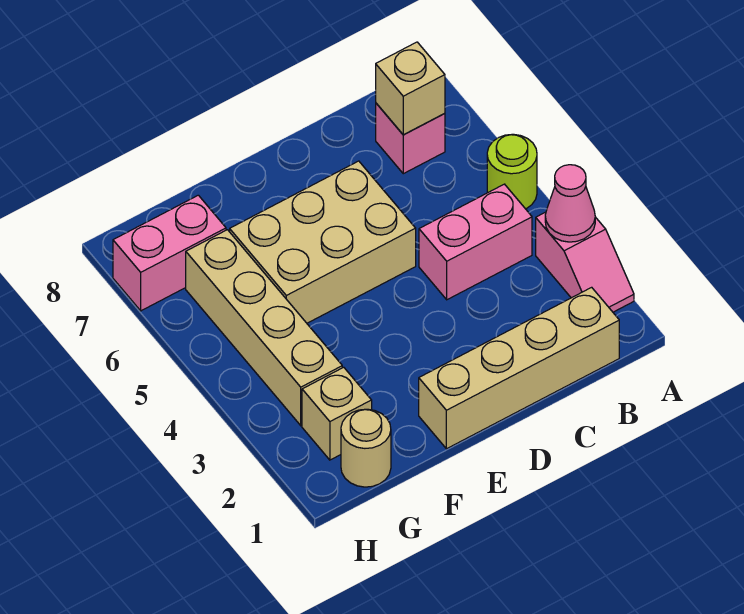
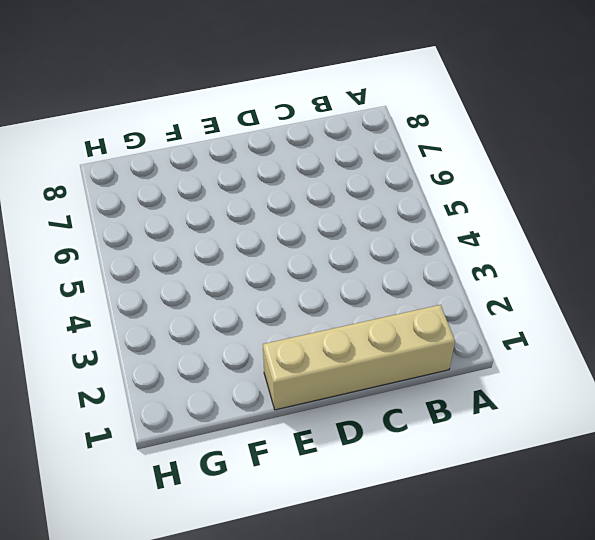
none -> pink 1x2 slope [536,212,634,312]
none -> lime 1x1 round brick [487,134,537,209]
none -> pink 1x2 brick [419,184,532,300]

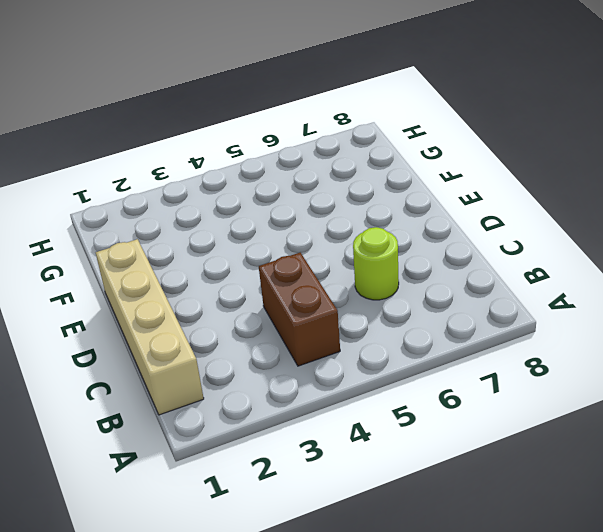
brown 1x2 brick [259,252,340,366] -> pink 1x2 brick [419,184,532,300]
lime 1x1 round brick [353,227,399,300] -> lime 1x1 round brick moved to [487,134,537,209]
none -> pink 1x2 slope [536,212,634,312]
none -> pink 1x1 brick [376,103,445,174]
none -> tan 2x3 brick [230,161,416,323]

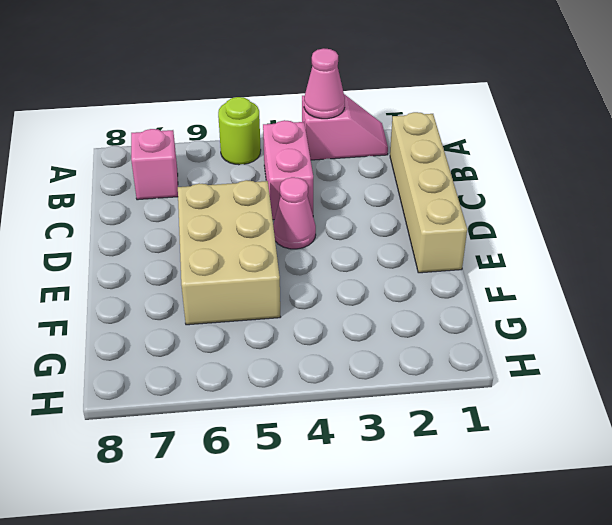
pink 1x1 cone [273,177,316,249] -> none
none -> tan 1x1 round brick [341,409,391,487]
none -> tan 1x1 brick [302,367,372,460]
none -> tan 1x4 brick [186,230,342,426]

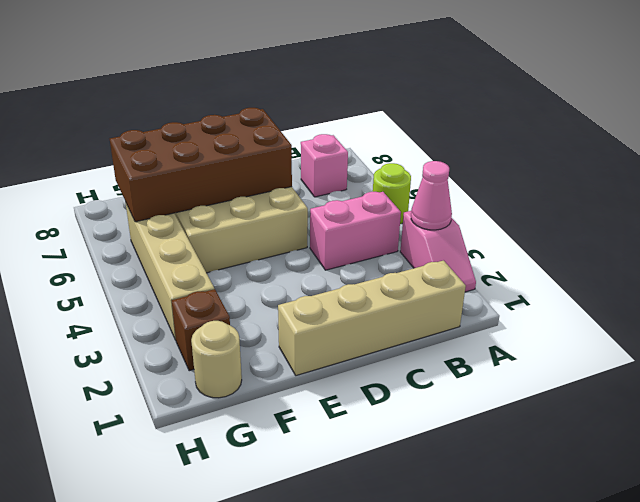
brown 2x4 brick [110,108,292,222] -> none
brown 1x1 brick [172,289,230,371] -> tan 1x1 brick [302,367,372,460]
none -> pink 1x2 brick [113,195,226,311]
none -> tan 1x1 brick [376,42,445,135]

